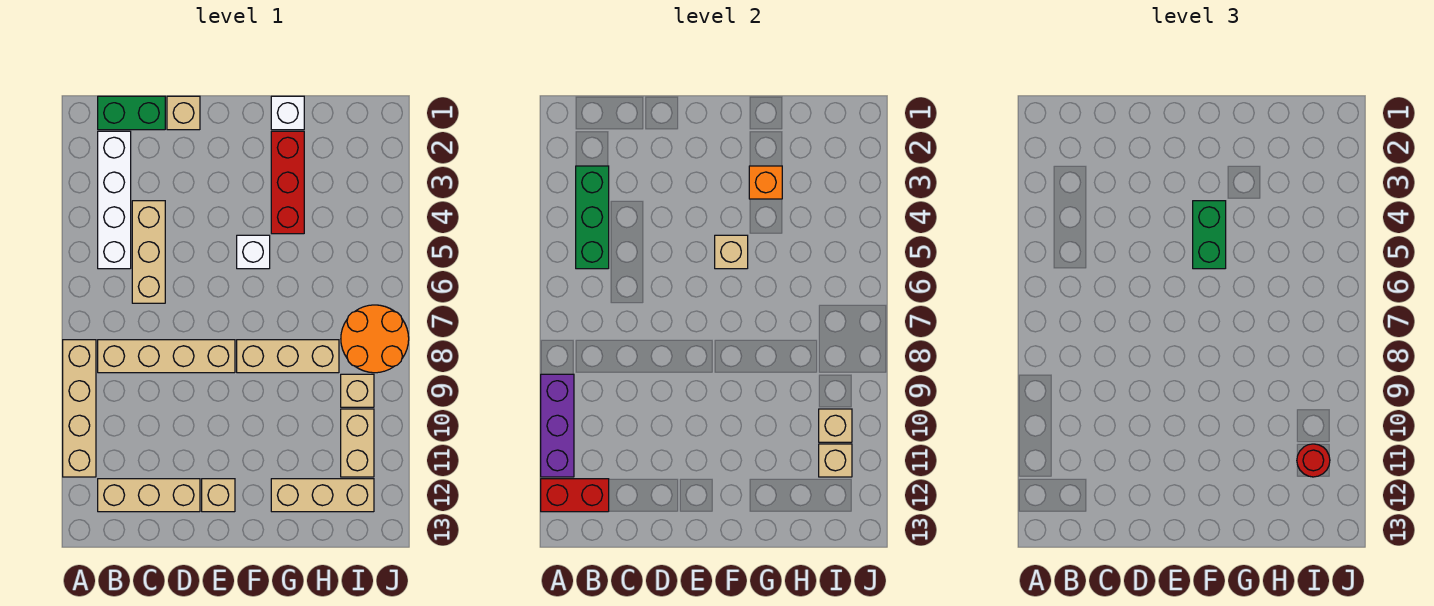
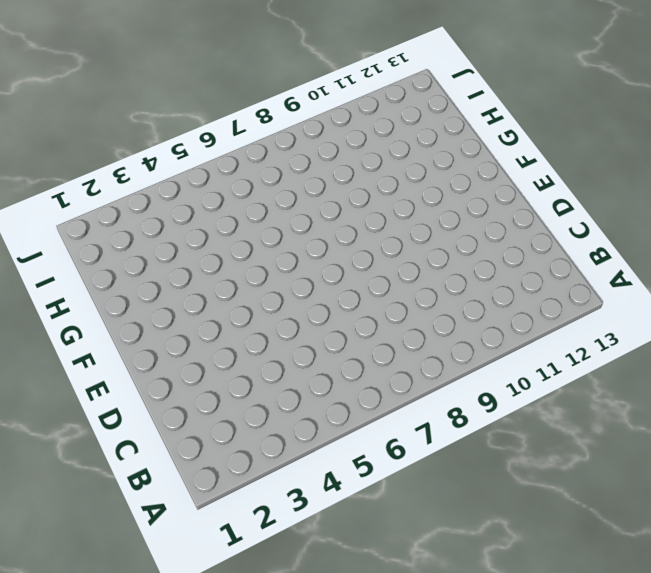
none -> tan 1x4 brick [63,340,96,477]
none -> green 1x2 brick [98,96,165,130]
none -> white 1x4 brick [98,131,131,269]

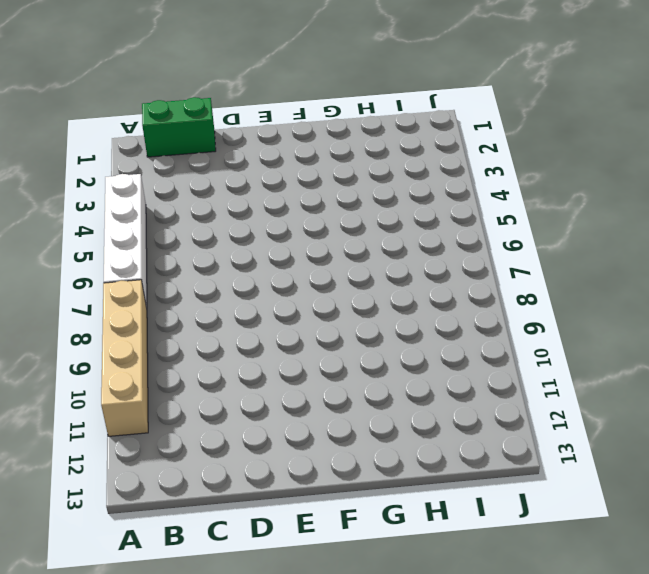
white 1x4 brick [104,174,147,308] -> white 1x4 brick moved to [98,131,131,269]
none -> tan 1x4 brick [98,340,235,373]
none -> tan 1x3 brick [98,479,200,512]
none -> tan 1x3 brick [132,201,165,303]

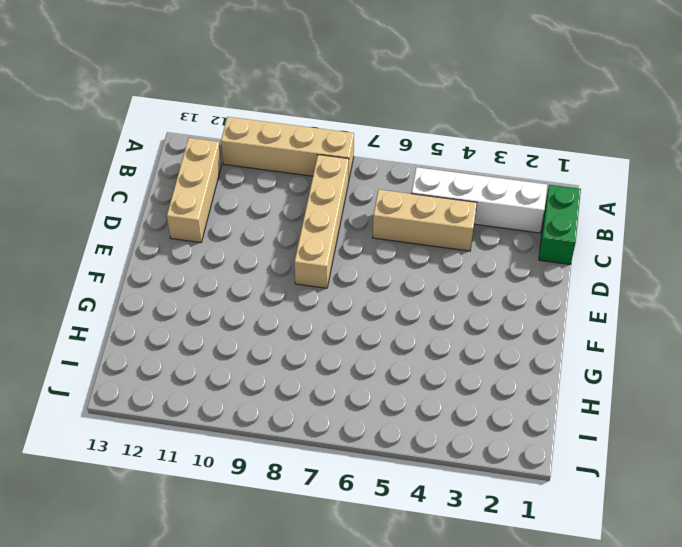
none -> tan 1x1 brick [167,96,200,130]
none -> tan 1x1 brick [202,479,235,512]
none -> white 1x1 brick [237,235,270,269]

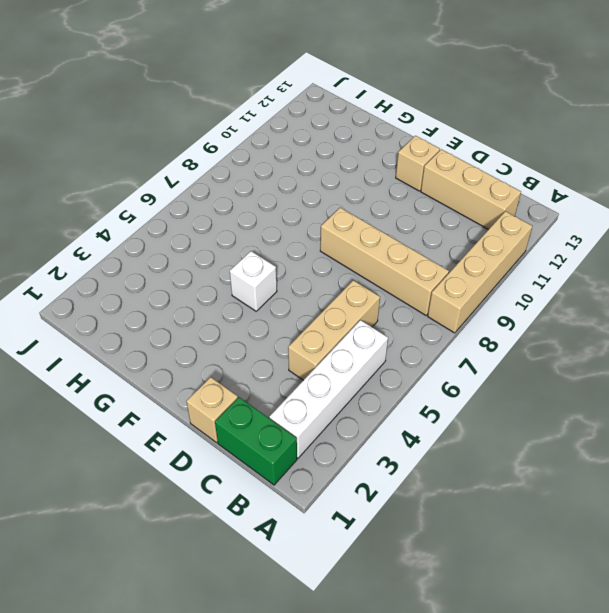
none -> tan 1x3 brick [237,340,339,373]
none -> white 1x1 brick [271,96,304,130]
none -> red 1x3 brick [271,131,304,234]

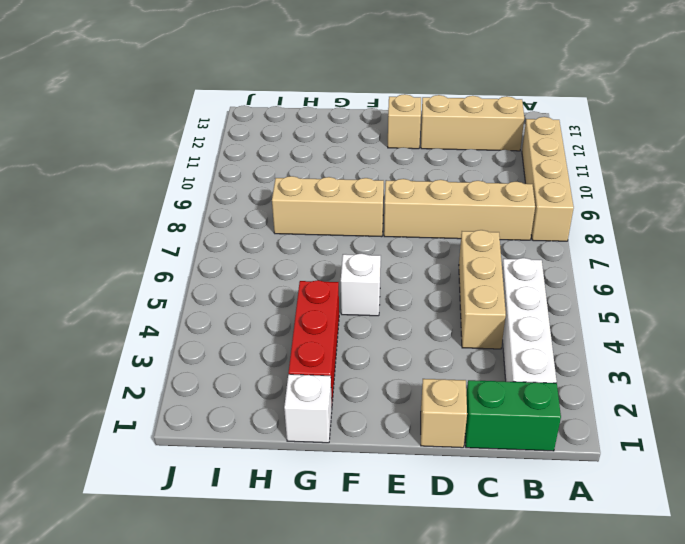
none -> tan 1x3 brick [271,479,374,512]
none -> orange 2x2 round brick [341,305,409,373]
none -> tan 1x1 brick [341,374,374,407]

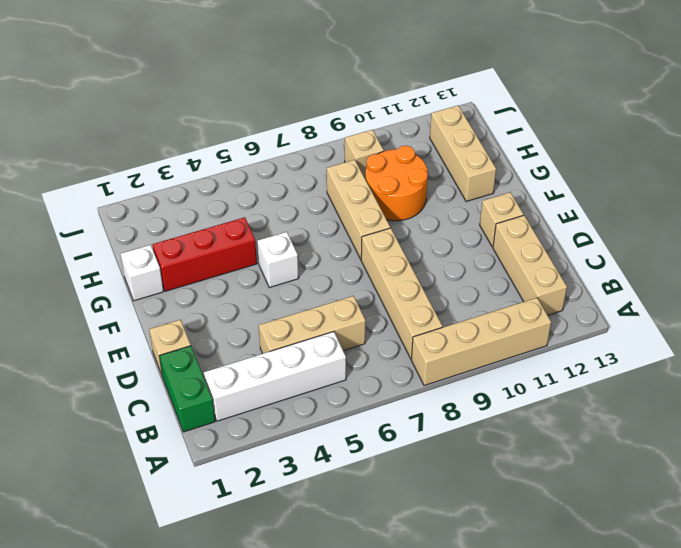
orange 2x2 round brick [365,146,428,221] -> orange 2x2 round brick moved to [341,305,409,373]
none -> tan 1x2 brick [341,409,374,477]
none -> purple 1x3 brick [541,374,574,477]
none -> red 1x2 brick [541,479,609,512]

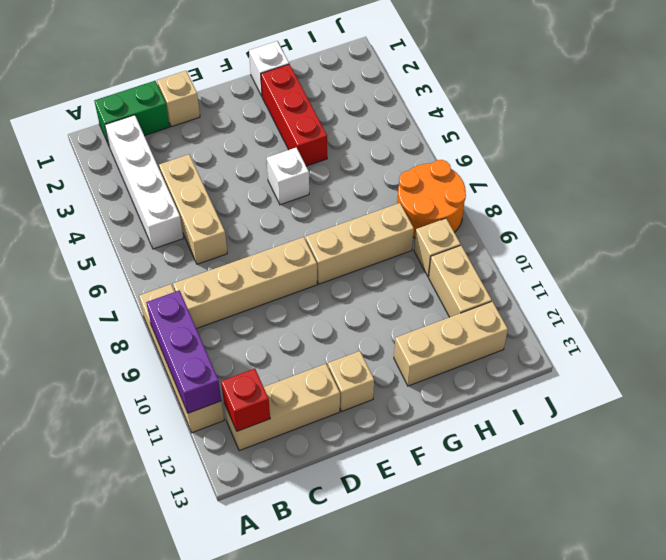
red 1x1 brick [221,369,270,431] -> red 1x2 brick [541,479,609,512]
none -> green 1x3 brick [576,166,609,269]
none -> tan 1x1 brick [715,235,748,269]
none -> orange 1x1 brick [749,166,782,199]

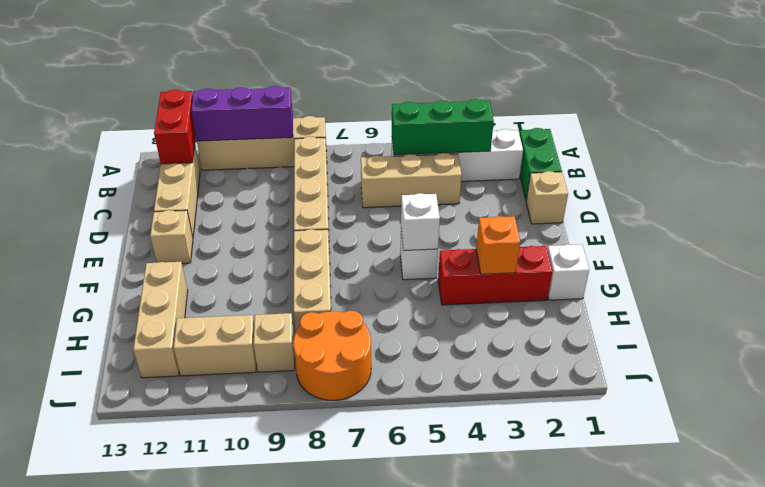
white 1x1 brick [401,193,440,251] -> tan 1x1 brick [715,235,748,269]
none -> tan 1x1 brick [819,409,852,442]
none -> tan 1x1 brick [819,444,852,477]
none -> green 1x2 brick [1193,201,1226,269]

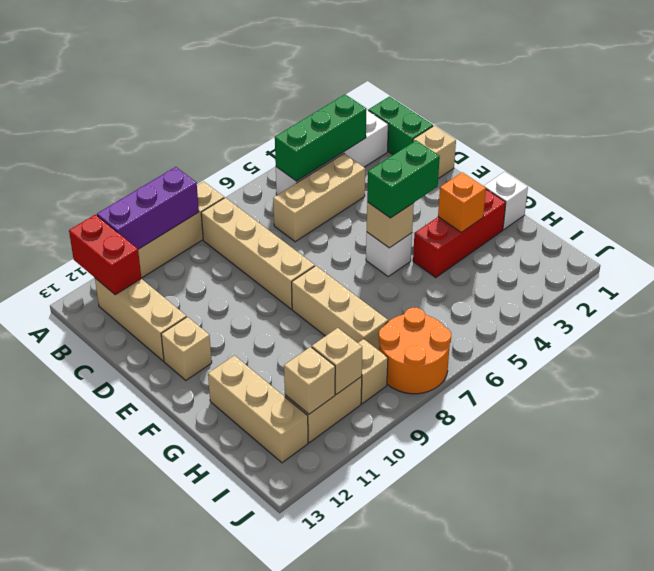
none -> red 1x1 round brick [1297,444,1330,477]

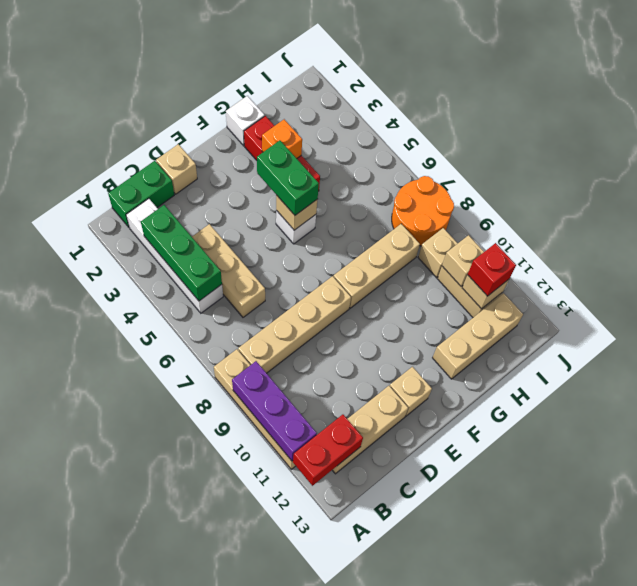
red 1x1 brick [468,243,516,296] -> red 1x1 round brick [1297,444,1330,477]

